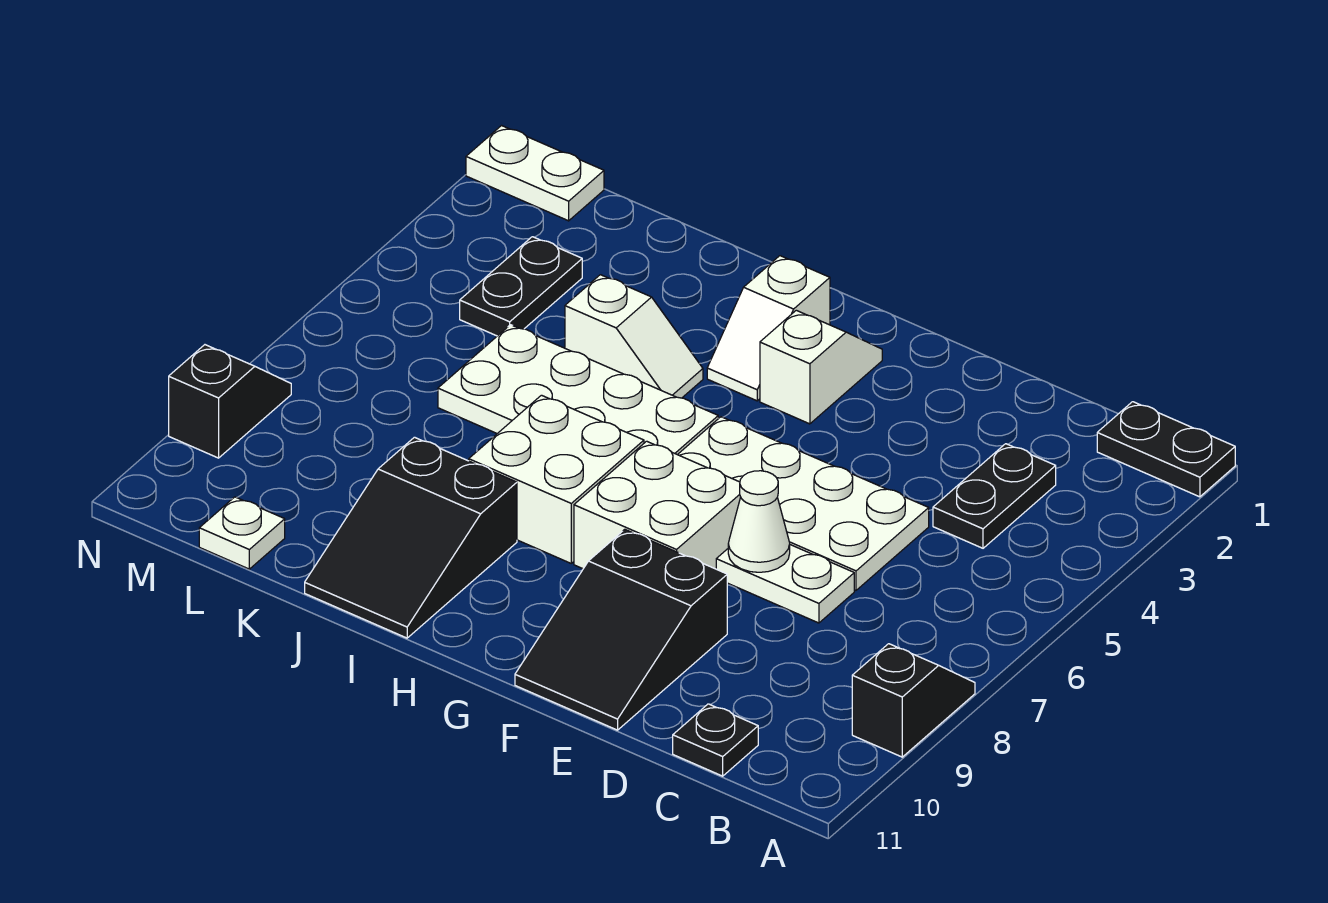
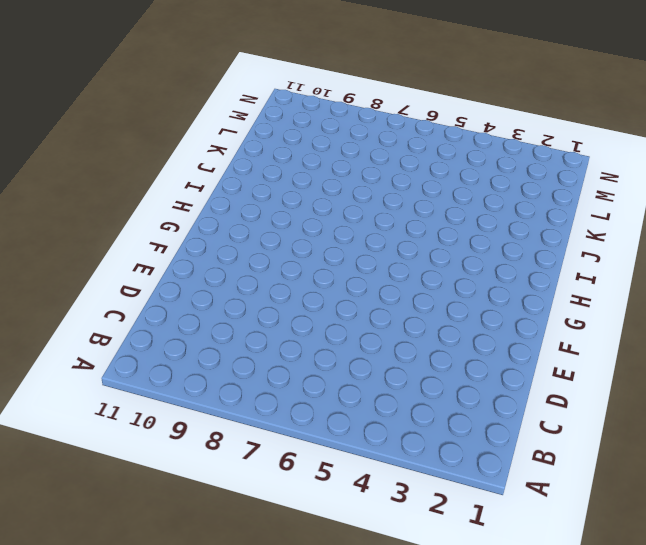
none -> black 1x2 plate [1097,402,1235,497]
none -> black 1x2 slope [852,644,975,757]
none -> black 1x2 plate [933,444,1056,548]

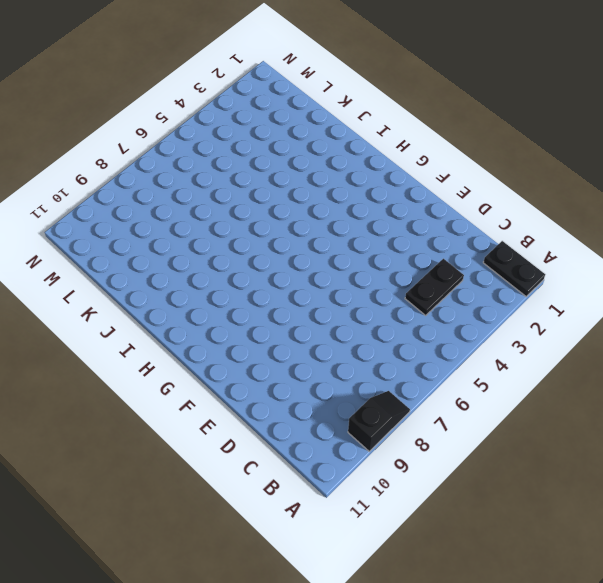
none -> black 1x1 plate [673,704,758,776]
none -> white 2x4 plate [678,417,929,590]
none -> white 1x2 plate [716,545,854,623]

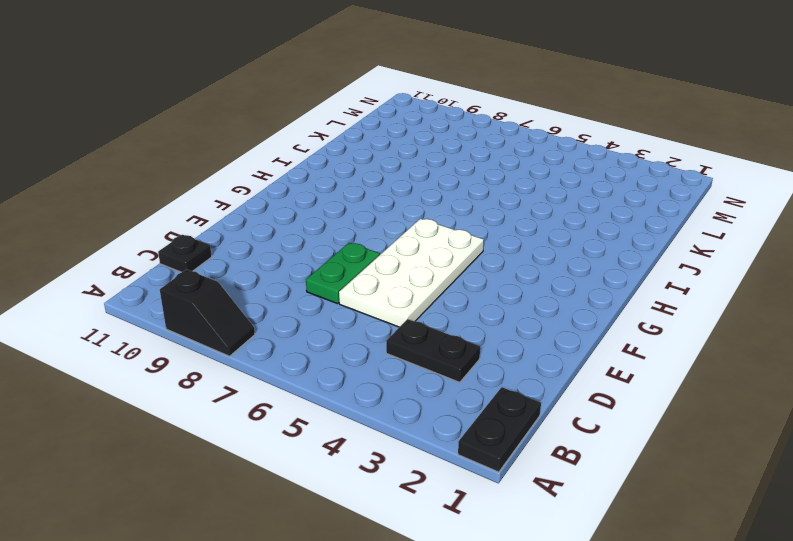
green 1x2 plate [306,243,380,304] -> white 1x2 plate [716,545,854,623]
none -> black 2x3 slope [515,529,727,730]
none -> white 2x2 brick [574,441,740,569]
none -> white 1x2 slope [760,310,882,424]

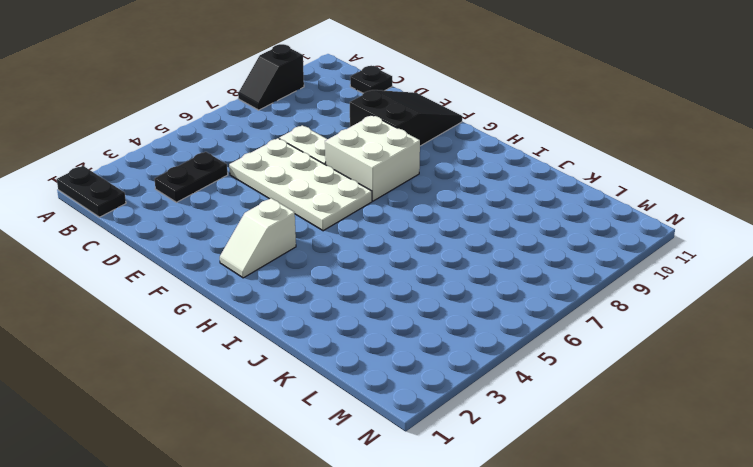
none -> white 1x2 slope [707,256,830,401]
none -> white 2x4 plate [438,325,718,455]
none -> white 2x2 brick [469,395,644,563]

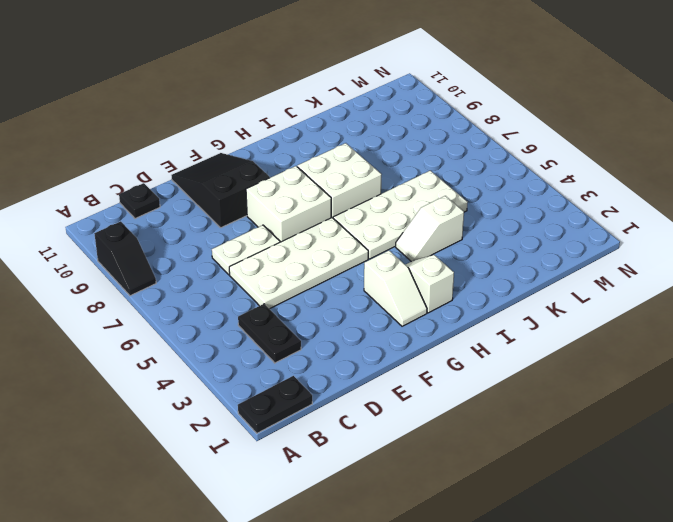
none -> black 2x3 slope [305,437,517,638]
none -> black 1x2 plate [460,237,582,336]
none -> white 1x1 plate [199,497,285,569]

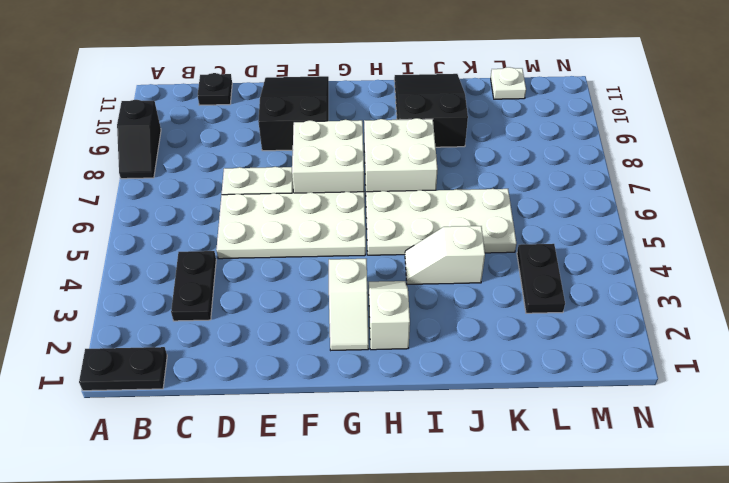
none -> white 1x2 plate [466,126,604,221]
none -> black 1x2 slope [169,345,291,458]
none -> white 1x1 cone [728,471,790,572]

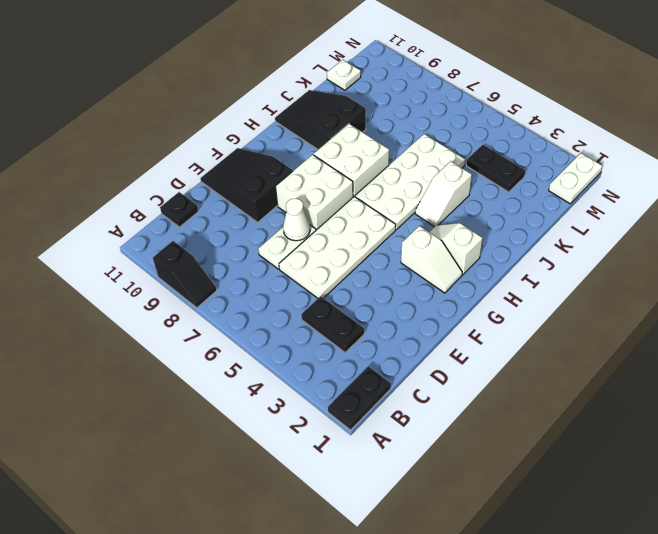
none -> black 1x2 slope [169,345,291,458]

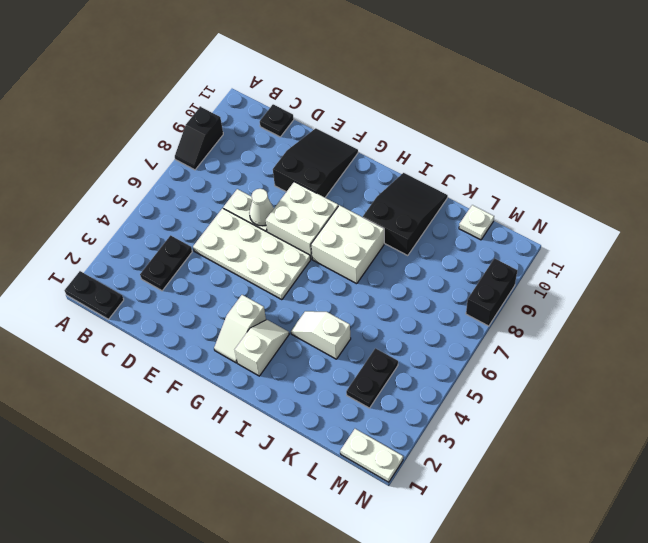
black 1x2 brick [466,258,517,326] -> black 1x2 slope [169,345,291,458]
none -> white 2x4 plate [438,325,718,455]

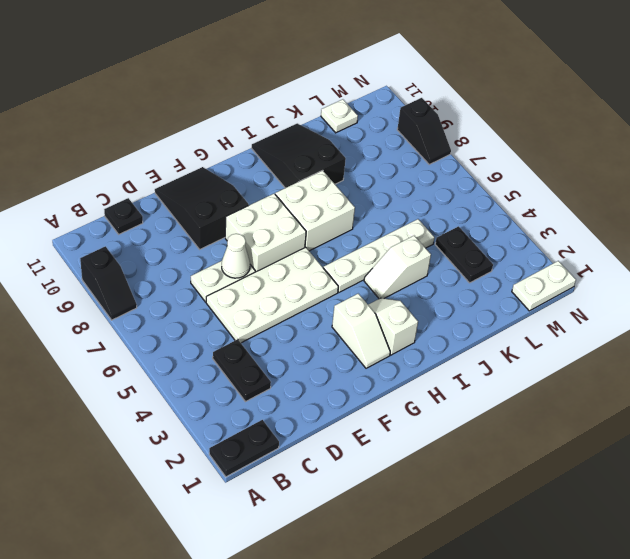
white 1x4 plate [323,219,434,292] -> white 2x4 plate [438,325,718,455]

